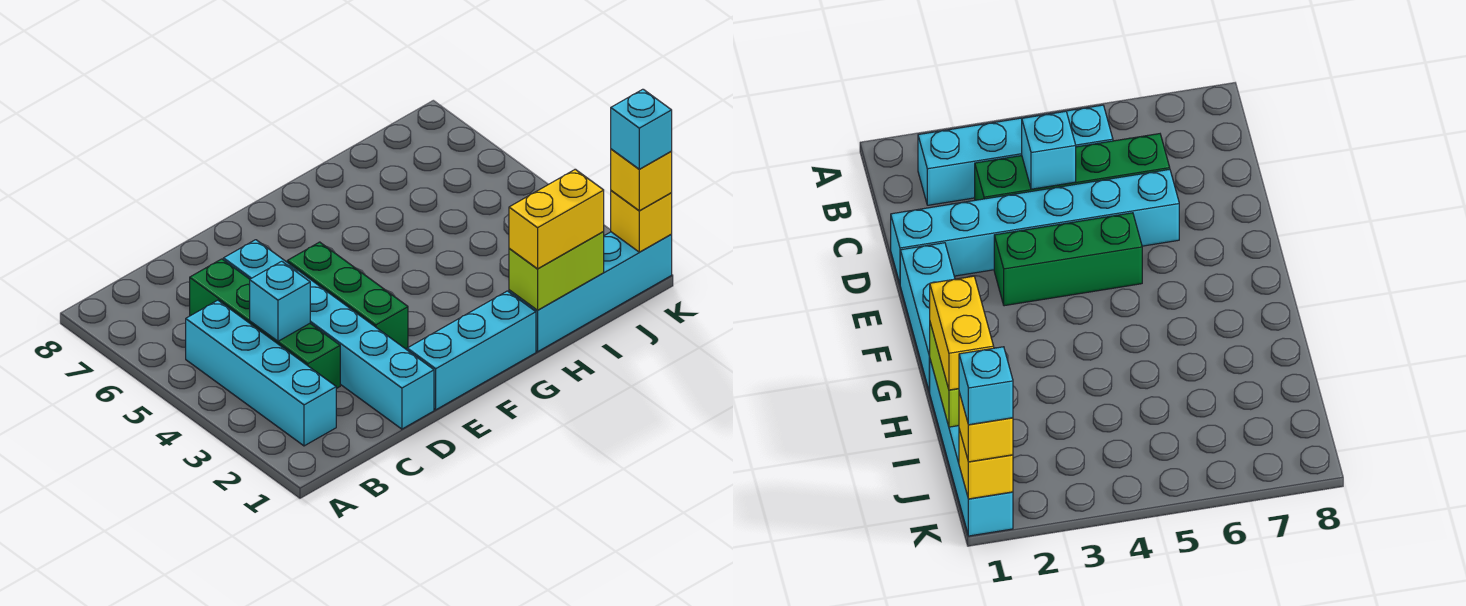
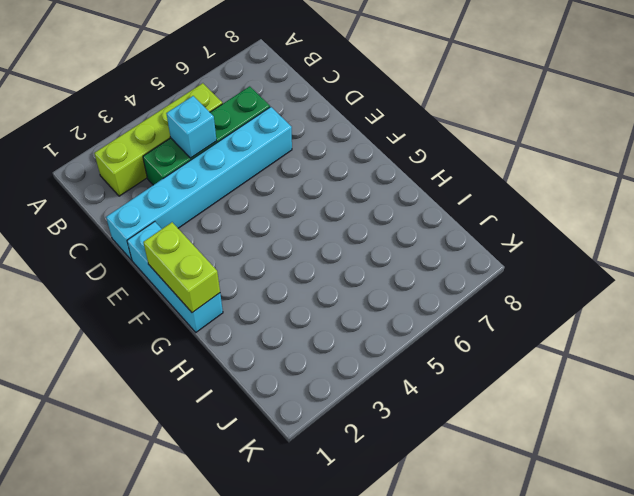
lime 1x4 brick [94,83,223,196] -> cyan 1x4 brick [186,300,336,446]
lime 1x2 brick [143,222,220,313] -> lime 1x2 brick moved to [509,232,604,310]
none -> green 1x3 brick [287,242,408,349]
none -> cyan 1x4 brick [509,232,672,352]
none -> yellow 1x1 brick [611,191,672,252]

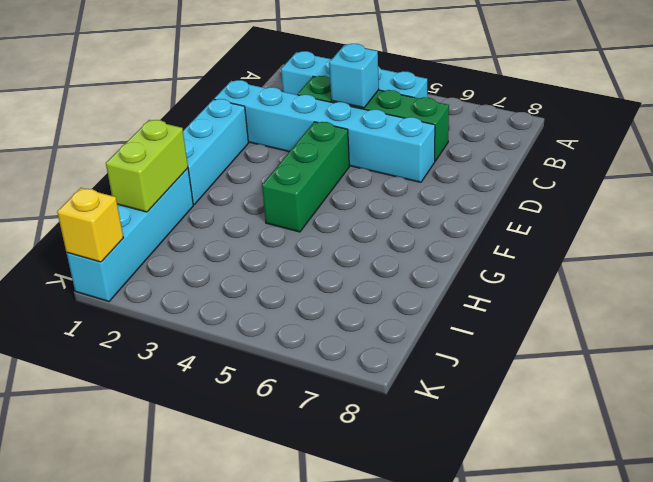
green 1x3 brick [262,122,349,232] -> green 1x3 brick turned to [287,242,408,349]
none -> yellow 1x2 brick [509,169,604,269]
none -> yellow 1x1 brick [611,149,672,211]
none -> cyan 1x1 brick [611,89,672,169]

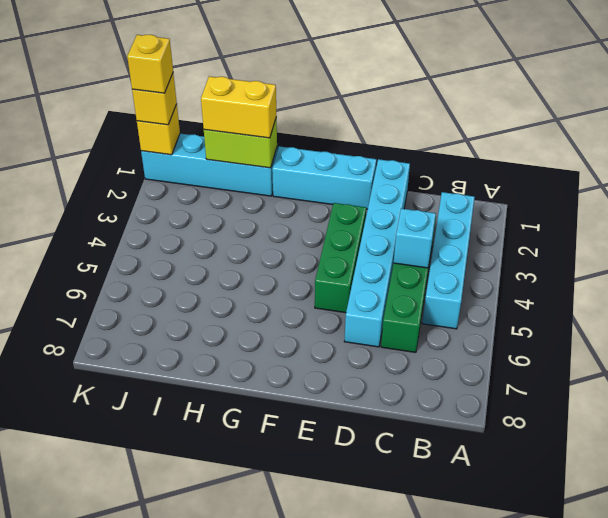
yellow 1x1 brick [127,35,173,93] -> cyan 1x1 brick [611,89,672,169]

